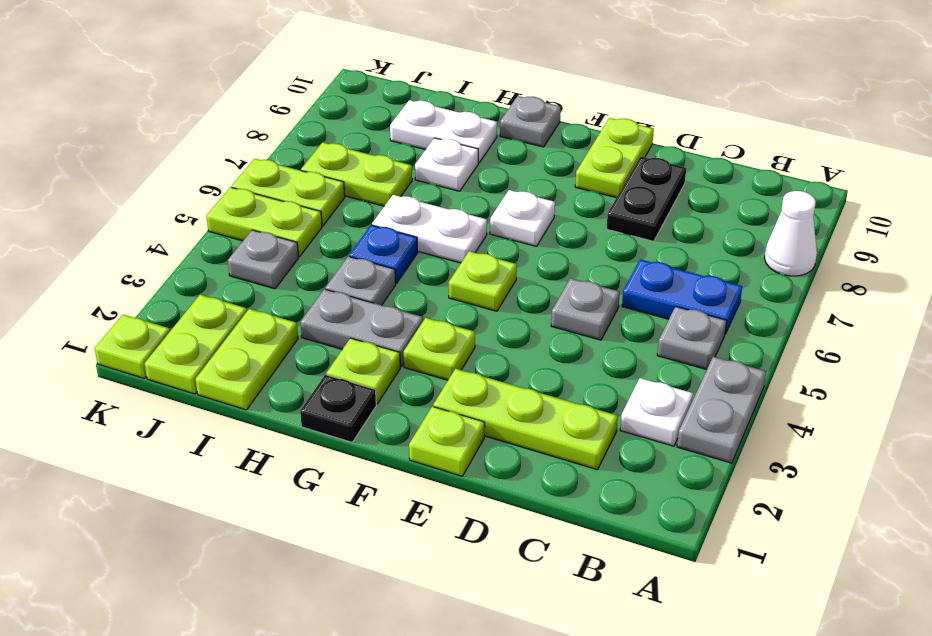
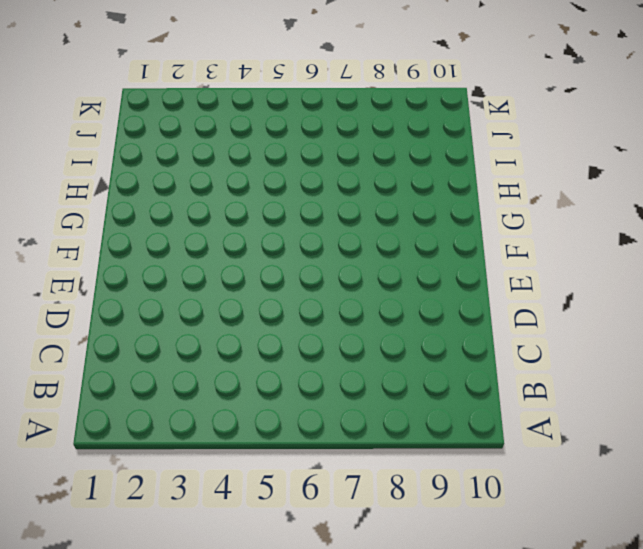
none -> grey 1x2 plate [677,357,766,463]
none -> white 1x1 cone [764,191,817,276]
none -> white 1x1 plate [620,378,693,446]

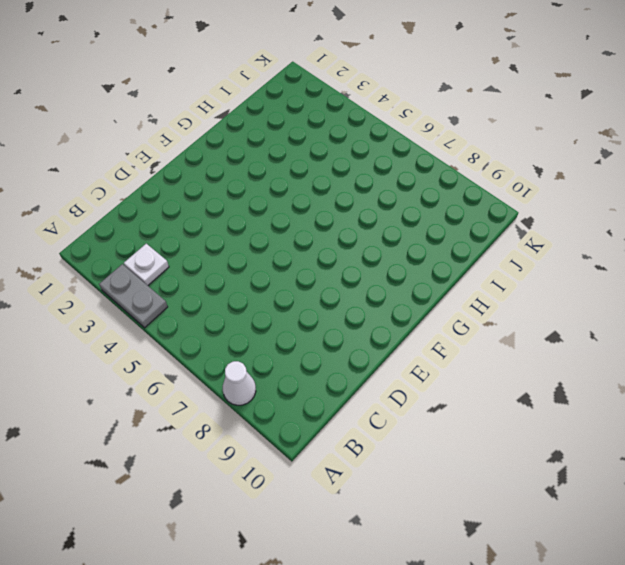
none -> grey 1x1 plate [657,307,727,370]
none -> blue 1x2 plate [622,259,742,334]
none -> lime 1x3 plate [433,369,618,470]

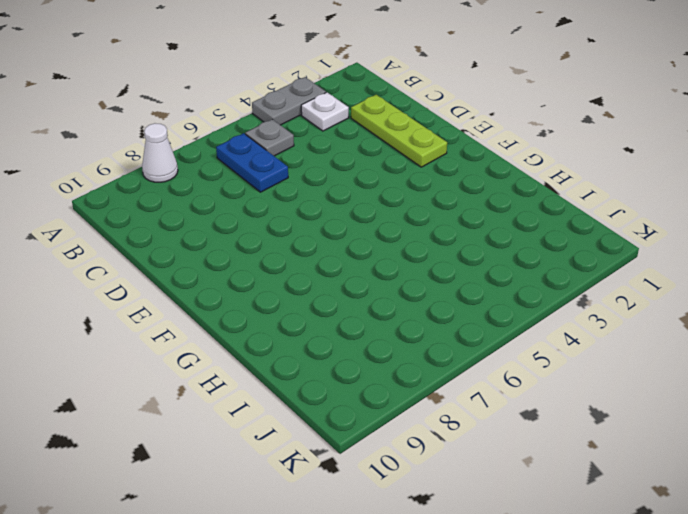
none -> grey 1x1 plate [551,278,620,340]
none -> black 1x2 plate [607,157,686,241]
none -> lime 1x1 plate [409,406,485,476]

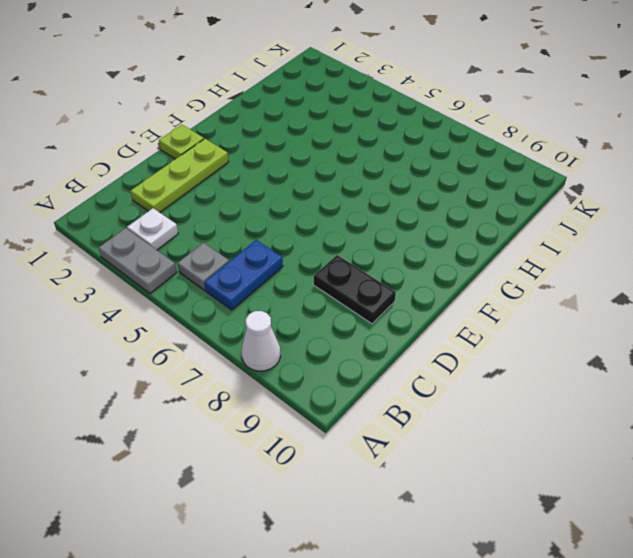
none -> grey 1x1 plate [551,278,620,340]
none -> lime 1x2 plate [575,118,654,198]
none -> lime 1x1 plate [404,318,475,380]

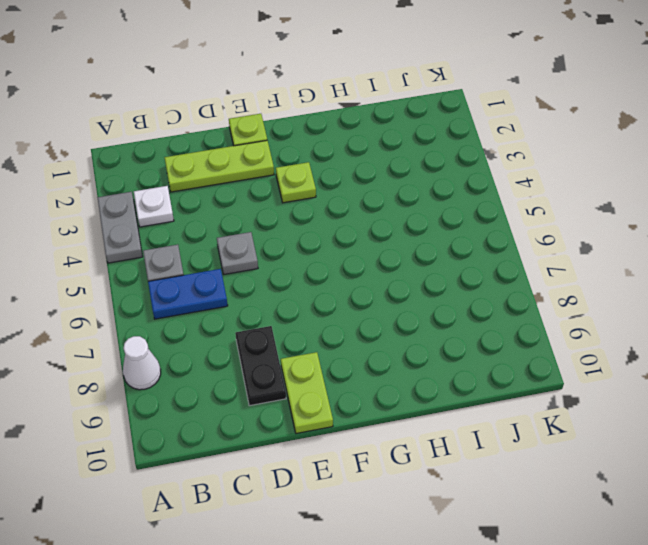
none -> lime 1x1 plate [449,251,517,311]
none -> white 1x1 plate [490,190,555,246]
none -> black 1x1 plate [300,375,376,442]

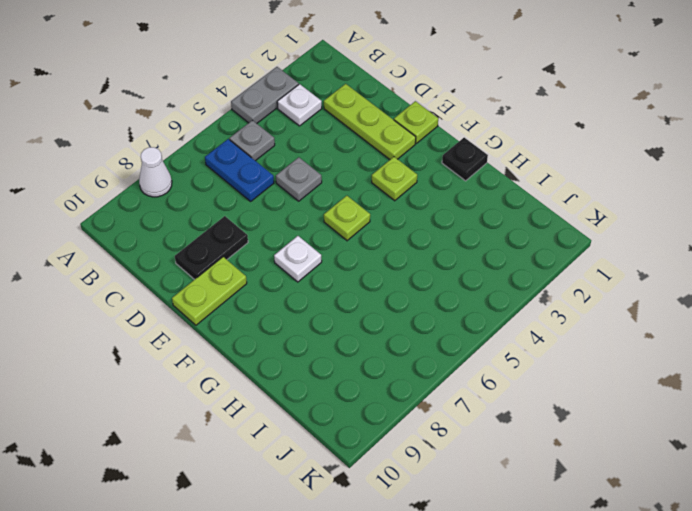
none -> lime 1x1 plate [326,338,400,404]
none -> grey 1x2 plate [301,289,423,367]
none -> white 1x2 plate [372,195,487,263]

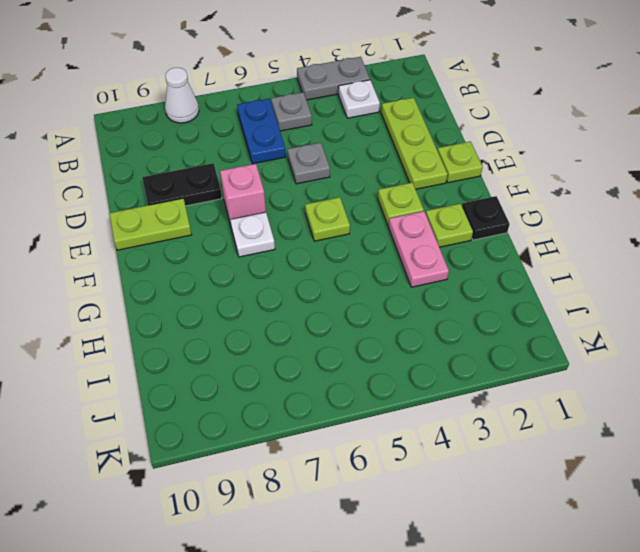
pink 1x1 brick [220,164,266,224] -> none
pink 1x2 plate [389,211,449,287] -> grey 1x2 plate [301,289,423,367]
none -> white 1x2 plate [372,195,487,263]
none -> grey 1x1 plate [500,96,561,147]
none -> grey 1x1 plate [325,256,396,305]

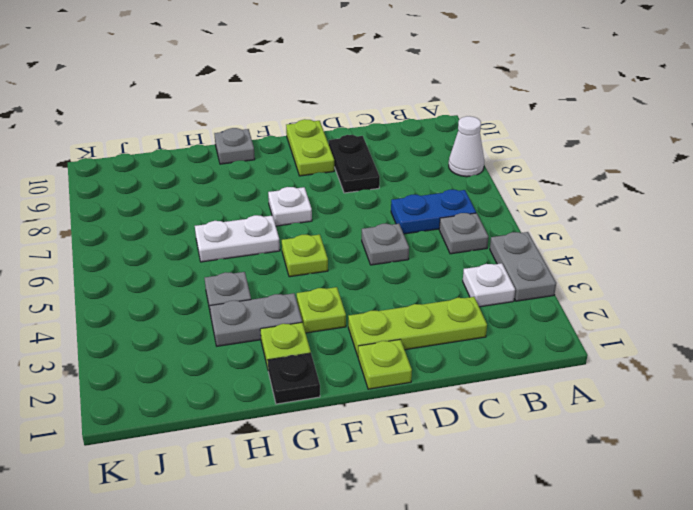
none -> blue 1x1 plate [349,225,418,283]
none -> white 1x1 plate [415,138,478,191]
none -> white 1x2 plate [390,100,497,163]

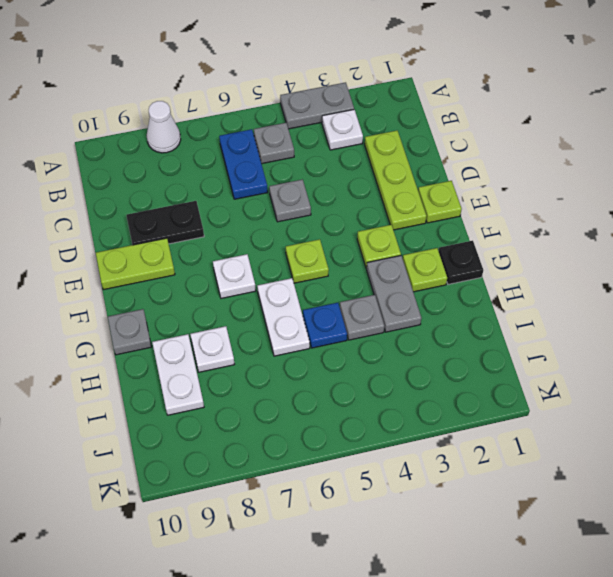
none -> lime 1x2 plate [195,309,298,410]
none -> lime 1x2 plate [301,142,412,206]
none -> lime 1x2 plate [145,295,247,394]

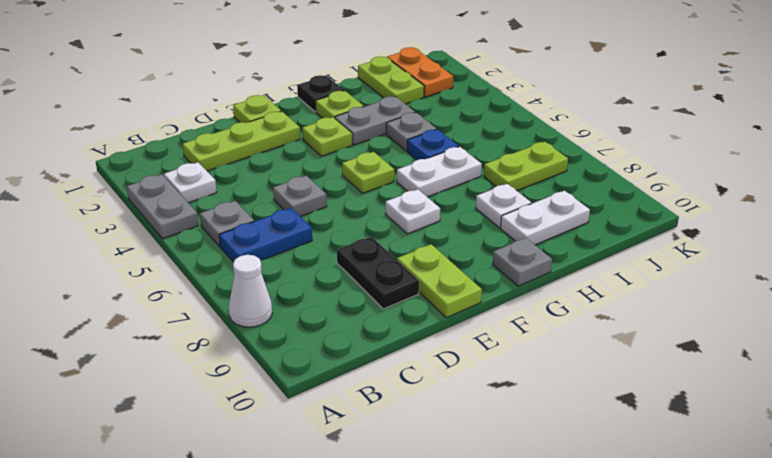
orange 1x2 plate [387,47,453,97] -> lime 1x2 plate [145,295,247,394]
none -> grey 1x1 plate [228,230,299,289]
none -> lime 1x2 plate [206,187,322,257]
none -> lime 1x2 plate [232,159,345,226]

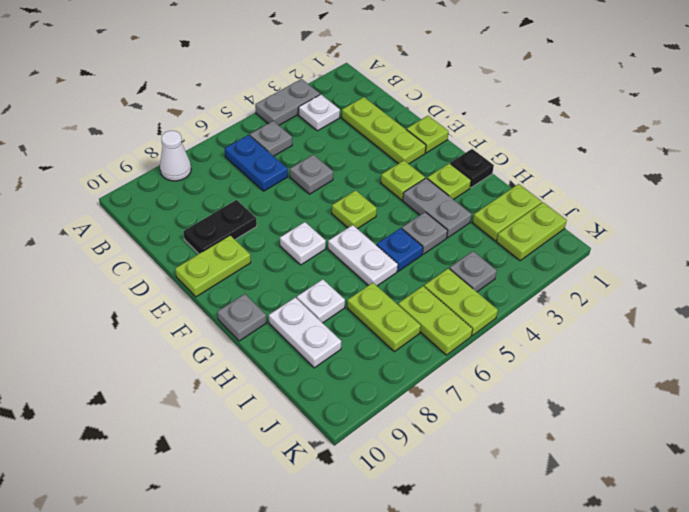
none -> lime 1x1 plate [95,315,170,379]

